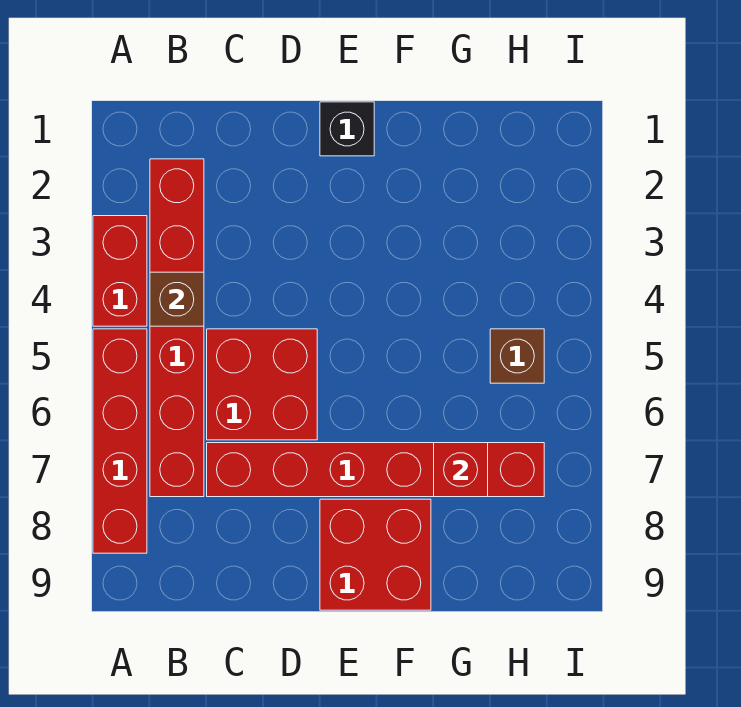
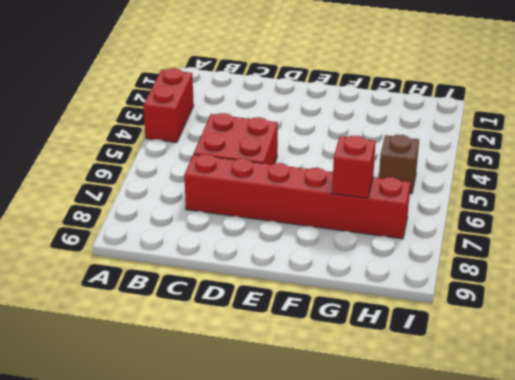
none -> red 1x4 brick [93,329,147,553]
none -> red 1x6 brick [150,159,204,497]

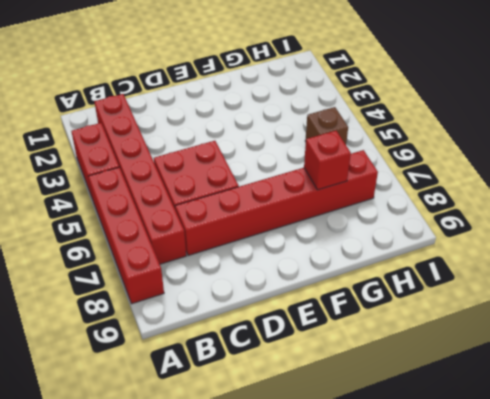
none -> black 1x1 brick [320,102,374,156]
none -> red 2x2 brick [320,499,431,610]

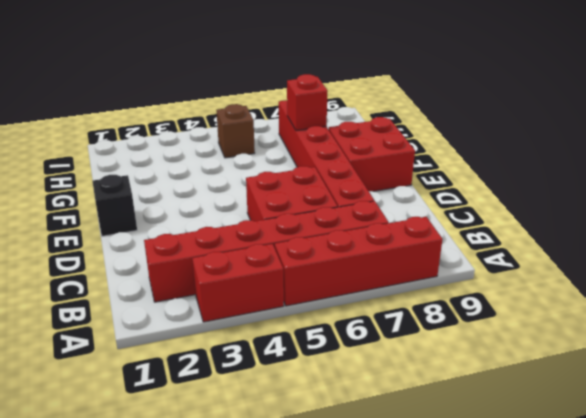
none -> brown 1x1 brick [150,272,204,326]

